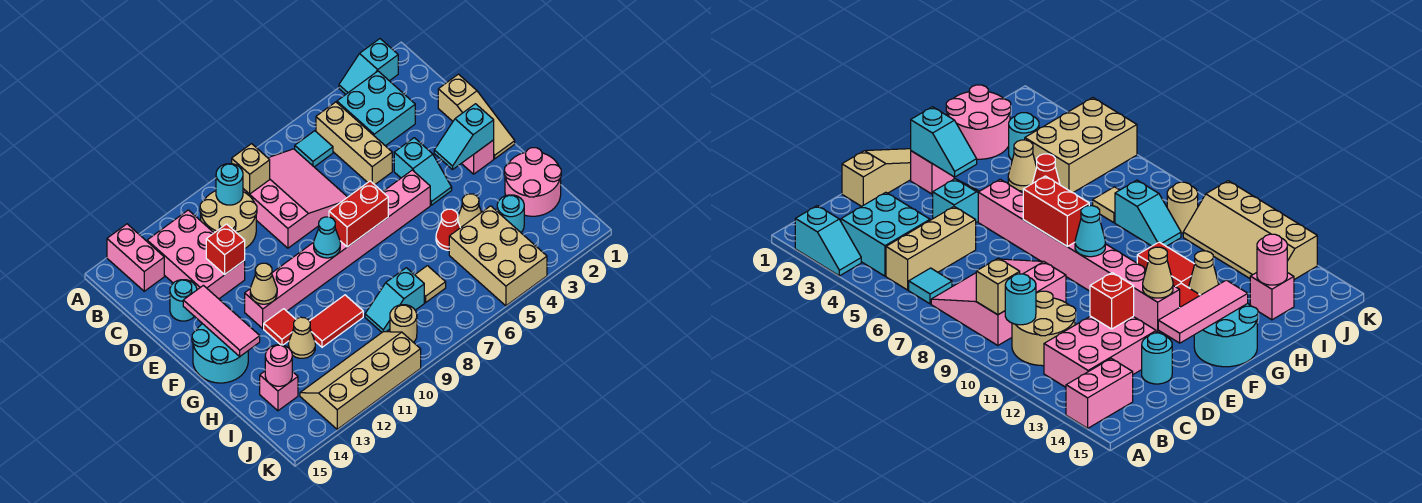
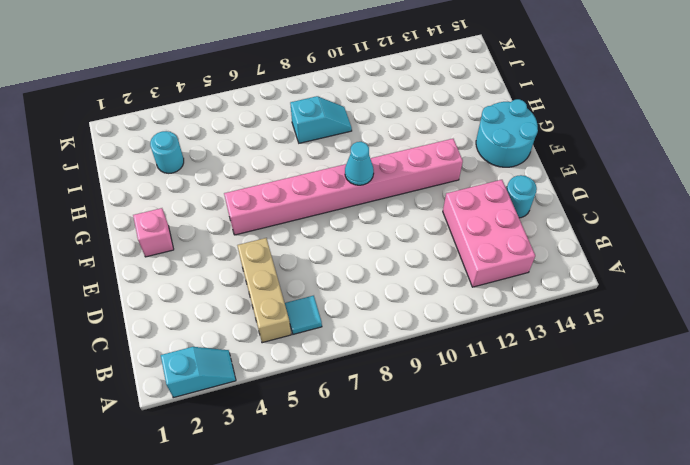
none -> pink 1x2 brick [107,224,164,291]
none -> cyan 2x2 brick [337,71,415,146]
none -> pink 3x3 slope [243,149,347,248]
none -> tan 2x2 round brick [200,191,257,248]

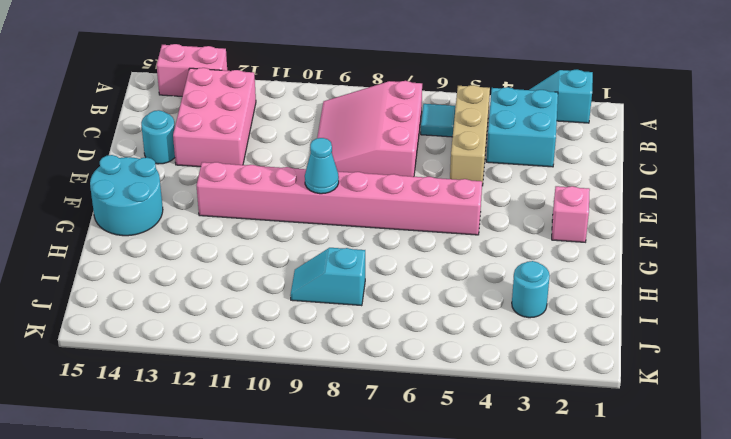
pink 1x2 brick [156,44,227,96] -> pink 1x2 brick turned to [107,224,164,291]
pink 3x3 slope [317,81,422,177] -> pink 3x3 slope turned to [243,149,347,248]
none -> tan 2x2 round brick [200,191,257,248]
none -> tan 1x3 slope [438,74,515,159]
none -> cyan 1x2 slope [394,138,452,205]
none -> red 1x1 tile [264,309,296,345]

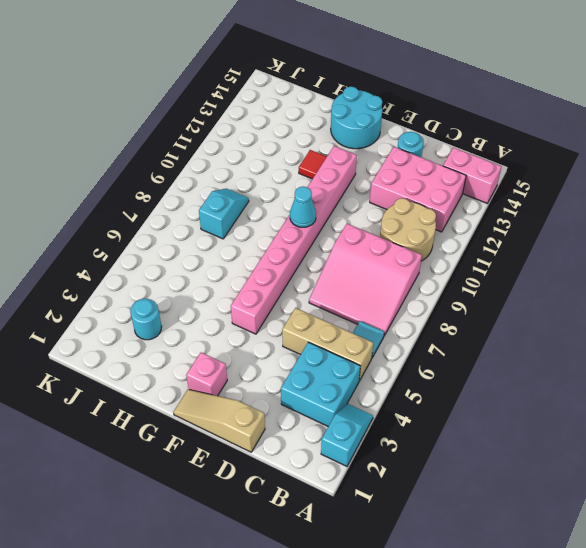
none -> cyan 1x2 slope [394,138,452,205]
none -> pink 2x2 round brick [504,148,561,216]
none -> tan 1x1 cone [458,194,481,228]
none -> red 1x1 cone [436,209,460,250]

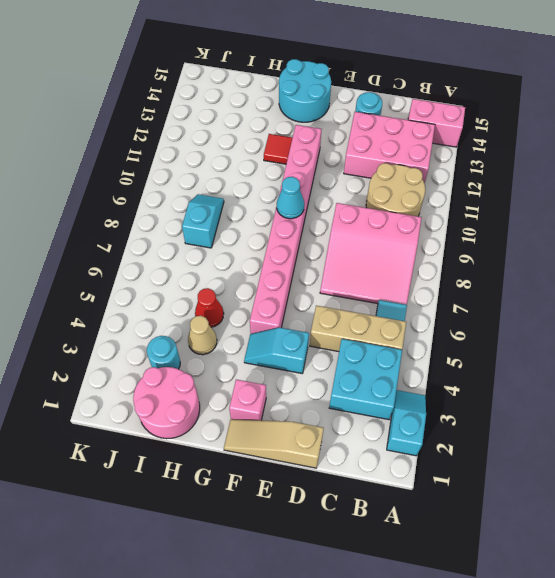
none -> red 1x2 tile [310,295,363,347]
none -> tan 1x1 cone [288,317,315,358]
none -> tan 2x3 brick [449,206,547,306]
none -> tan 1x1 tile [415,266,446,303]

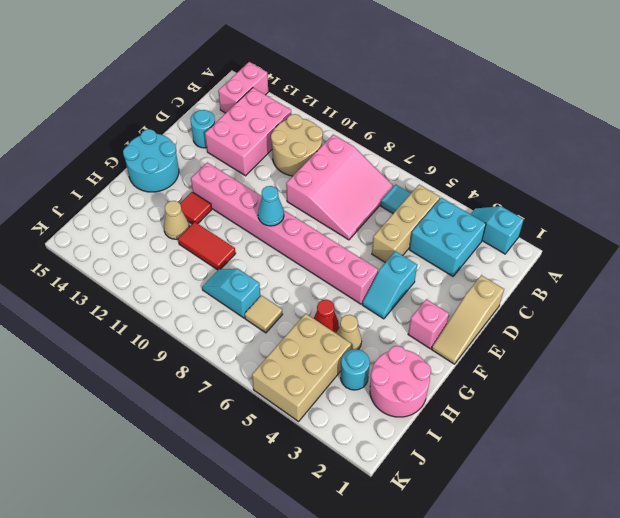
none -> pink 1x1 brick [260,371,298,411]
none -> tan 1x1 round brick [390,305,417,342]
none -> tan 2x4 slope [300,332,421,429]
none -> tan 1x1 brick [232,144,270,194]

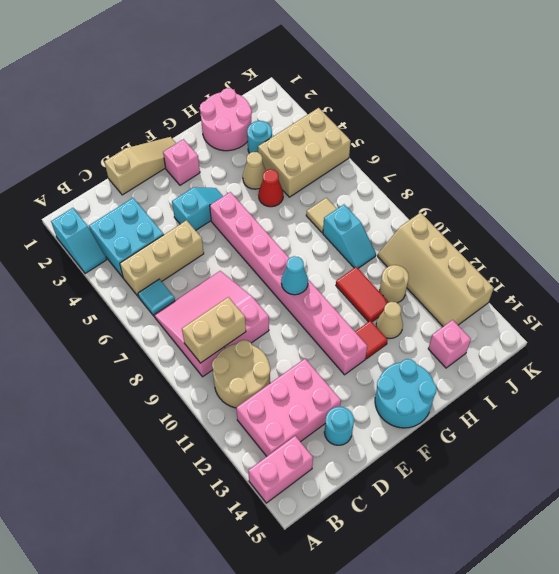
tan 1x2 brick [182,297,246,363] -> tan 1x1 brick [232,144,270,194]
tan 1x1 round brick [380,265,409,303] -> tan 1x1 round brick moved to [390,305,417,342]
none -> cyan 1x1 round brick [216,164,243,205]
none -> red 1x1 brick [206,224,245,275]
none -> pink 1x3 tile [183,285,260,356]
none -> cyan 1x2 slope [434,104,494,169]

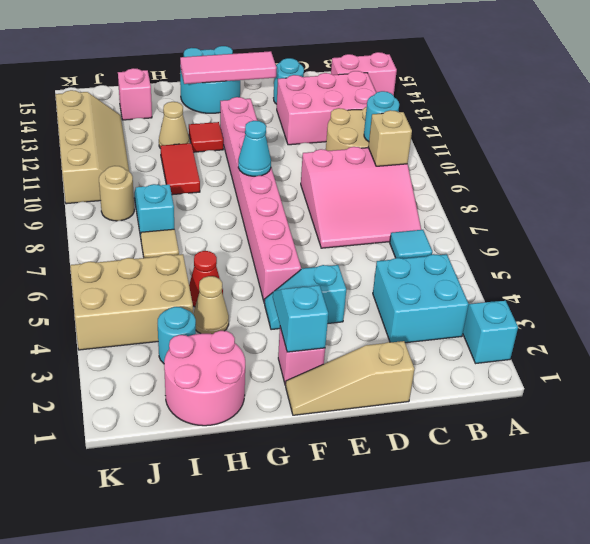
none -> tan 1x3 brick [316,102,392,185]
none -> red 1x1 brick [206,224,245,275]
none -> red 1x2 brick [329,181,388,247]
none -> tan 1x1 cone [250,263,277,304]

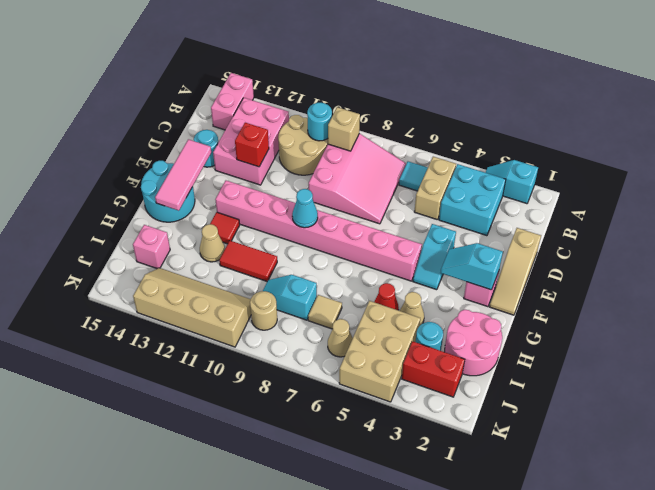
tan 1x2 brick [414,157,456,220] -> tan 1x3 brick [316,102,392,185]
red 1x2 brick [402,341,465,397] -> red 1x2 brick moved to [329,181,388,247]
tan 1x1 cone [328,319,353,357] -> tan 1x1 cone moved to [250,263,277,304]
none -> pink 1x1 round brick [265,345,292,386]

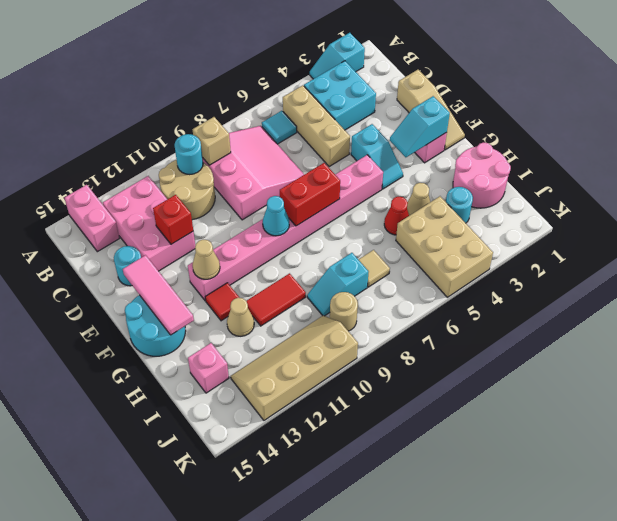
none -> pink 1x1 round brick [265,345,292,386]

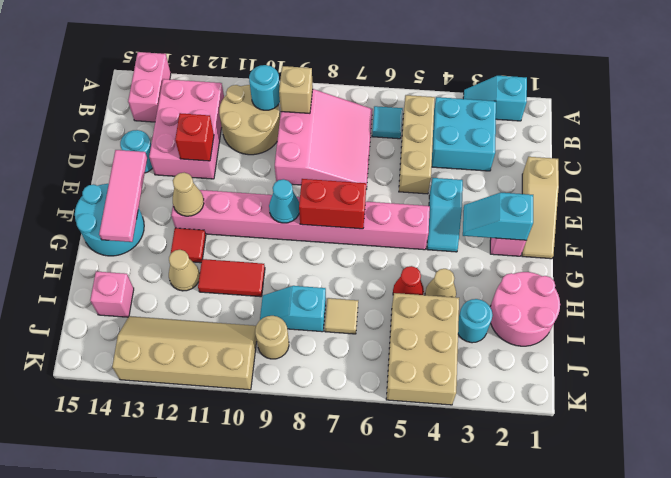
none -> pink 1x1 round brick [265,345,292,386]

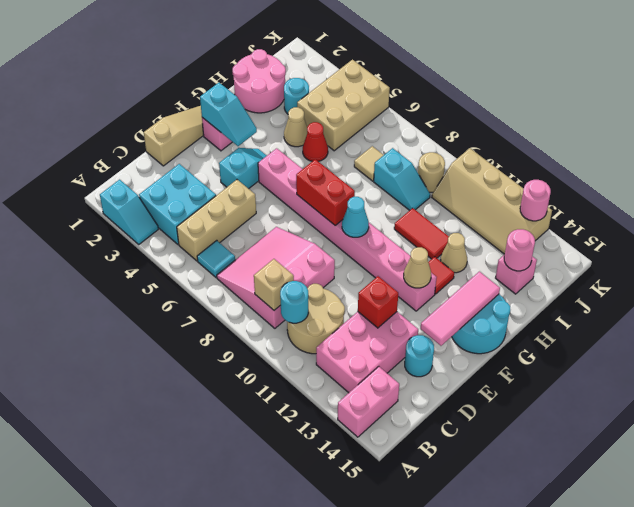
pink 1x1 round brick [520,180,551,221] -> none

